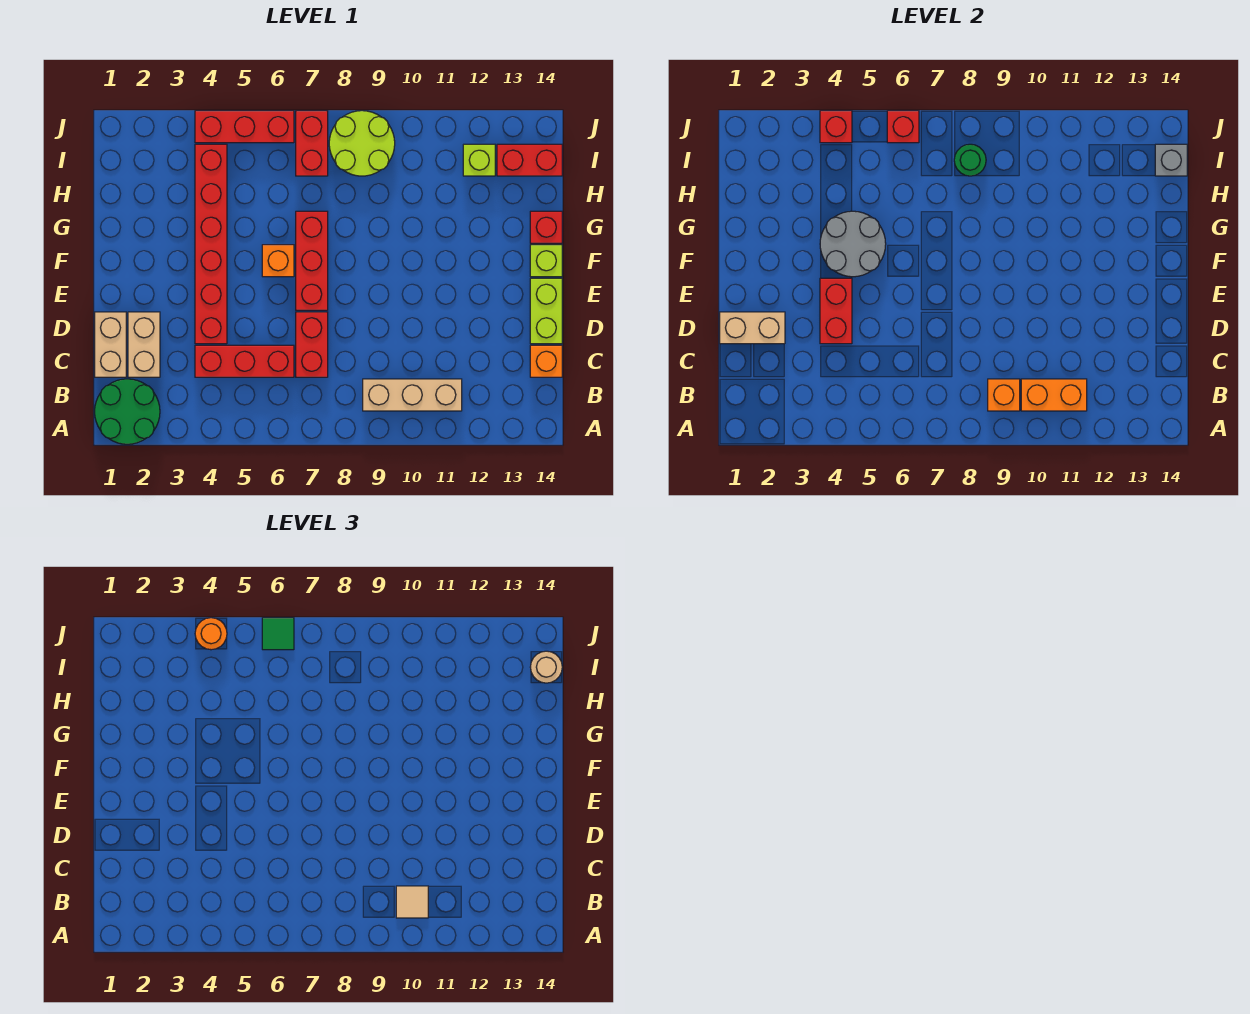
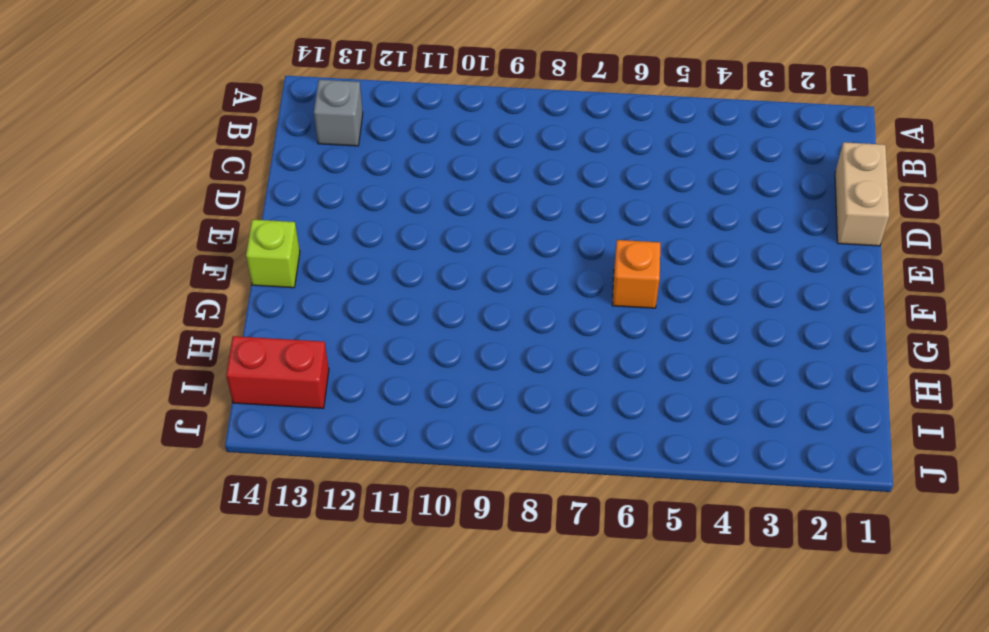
grey 1x1 brick [314,80,363,146] -> grey 1x1 brick moved to [1155,144,1187,176]
none -> green 2x2 round brick [95,379,160,444]
none -> tan 1x3 brick [363,379,462,411]
none -> tan 1x2 brick [128,312,160,377]
none -> red 1x3 brick [195,345,294,377]

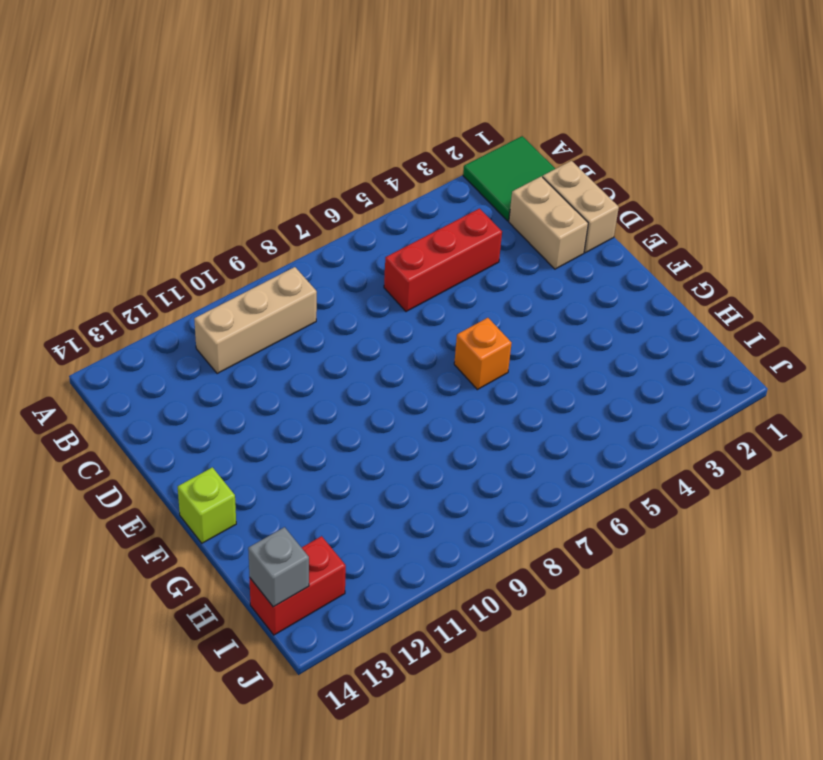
green 2x2 tile [463,136,555,221] -> green 2x2 round brick [95,379,160,444]
none -> red 1x2 brick [296,312,328,377]
none -> orange 1x1 brick [530,345,562,377]
none -> red 1x6 brick [195,144,227,344]
none -> lime 1x2 brick [530,278,562,344]

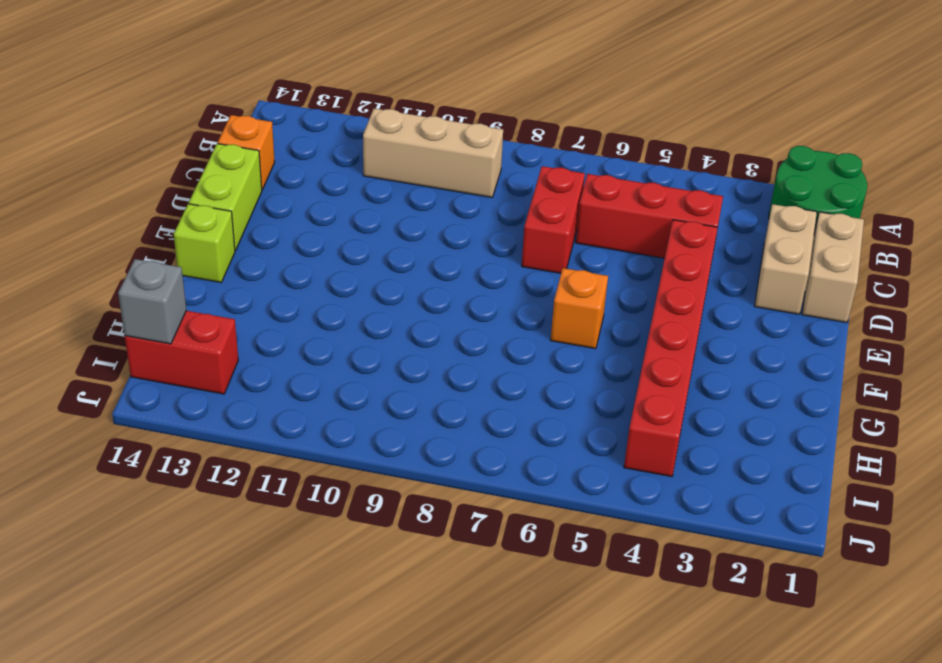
none -> red 1x3 brick [296,211,328,310]
none -> red 1x1 brick [530,211,562,243]
none -> red 1x2 brick [296,111,328,176]
none -> lime 2x2 round brick [329,111,395,176]

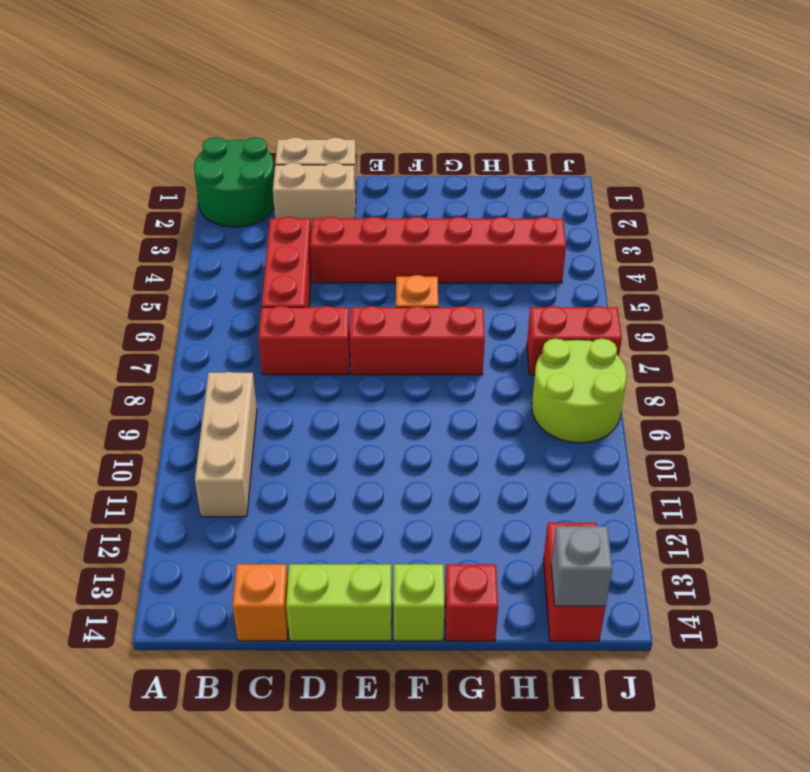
none -> lime 1x1 brick [463,144,495,176]
none -> red 1x3 brick [195,111,294,143]
none -> orange 1x1 brick [988,379,1020,411]
none -> orange 1x2 brick [1021,379,1087,411]

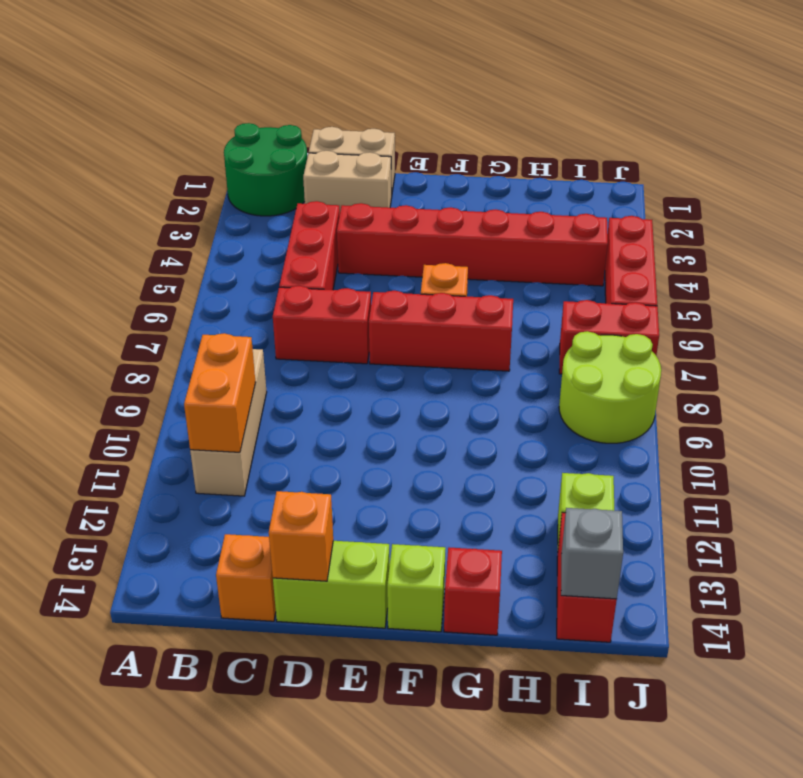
orange 1x1 brick [269,491,333,581] -> orange 1x1 brick moved to [988,379,1020,411]
none -> tan 1x2 brick [720,312,785,344]
none -> red 1x2 brick [820,278,852,344]
none -> grey 2x2 round brick [820,211,886,277]
none -> green 1x1 round brick [954,144,986,176]

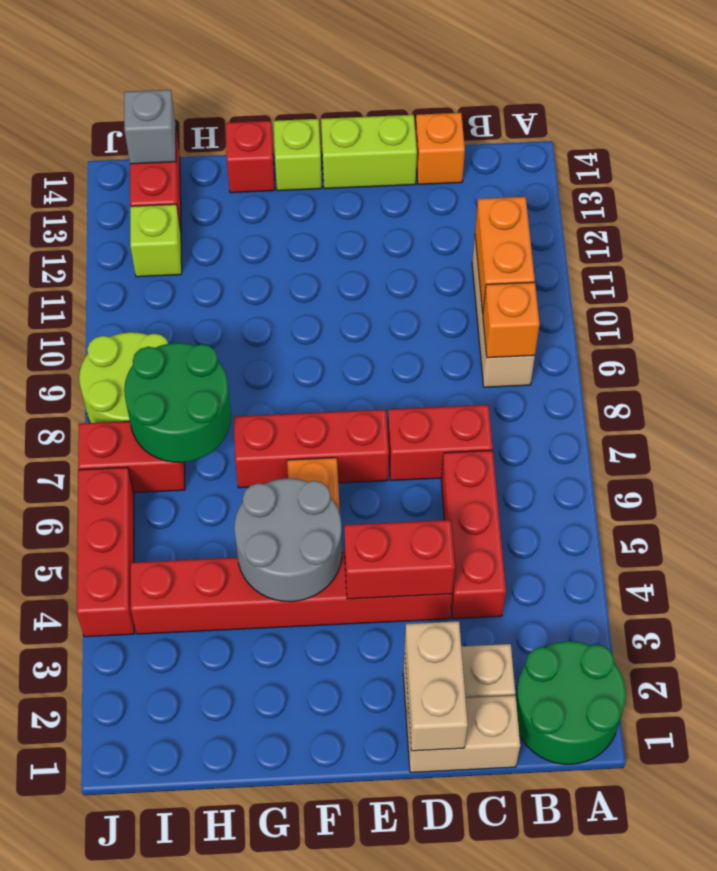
green 2x2 round brick [124,343,231,462] -> green 1x1 round brick [954,144,986,176]
none -> red 1x1 brick [820,111,852,143]
none -> red 1x1 brick [887,111,919,143]
none -> tan 1x1 tile [396,886,428,918]
none -> tan 1x1 round brick [530,651,562,683]

